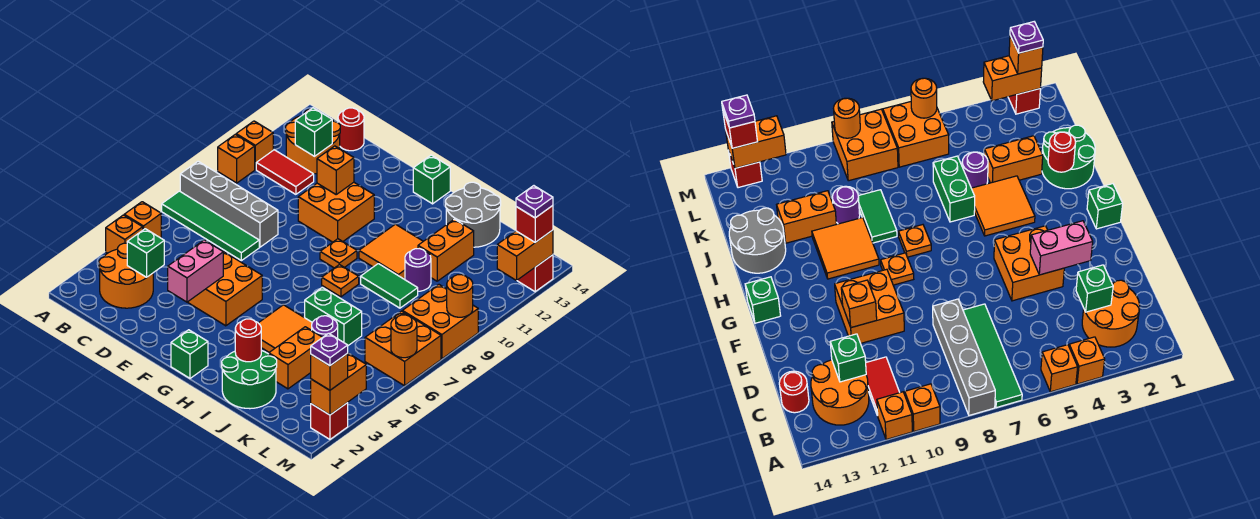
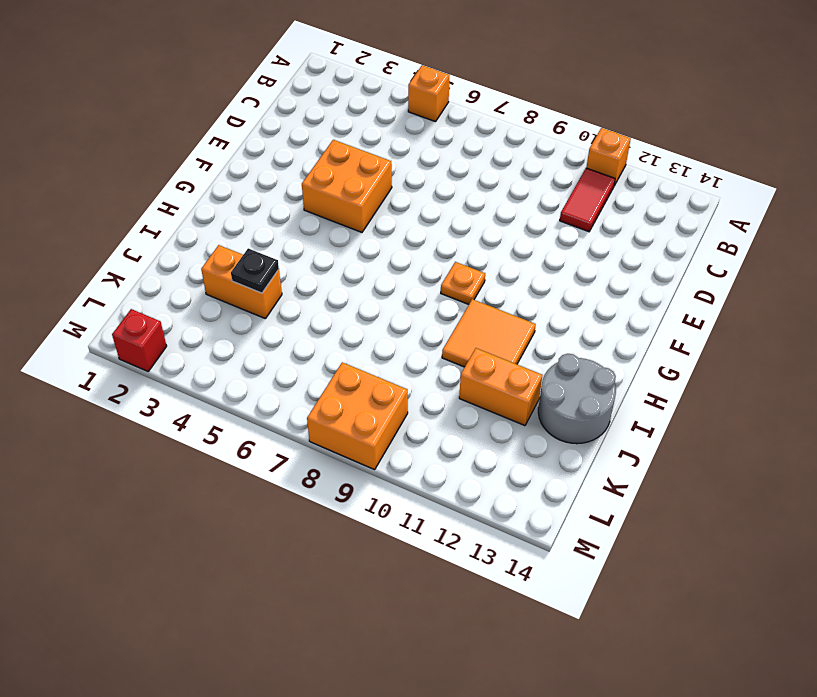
black 1x1 plate [231,248,279,293] -> none
none -> orange 1x1 brick [106,215,143,253]
none -> green 1x4 tile [162,191,259,261]
none -> grey 1x4 brick [180,161,278,247]
none -> orange 1x1 brick [218,134,255,183]

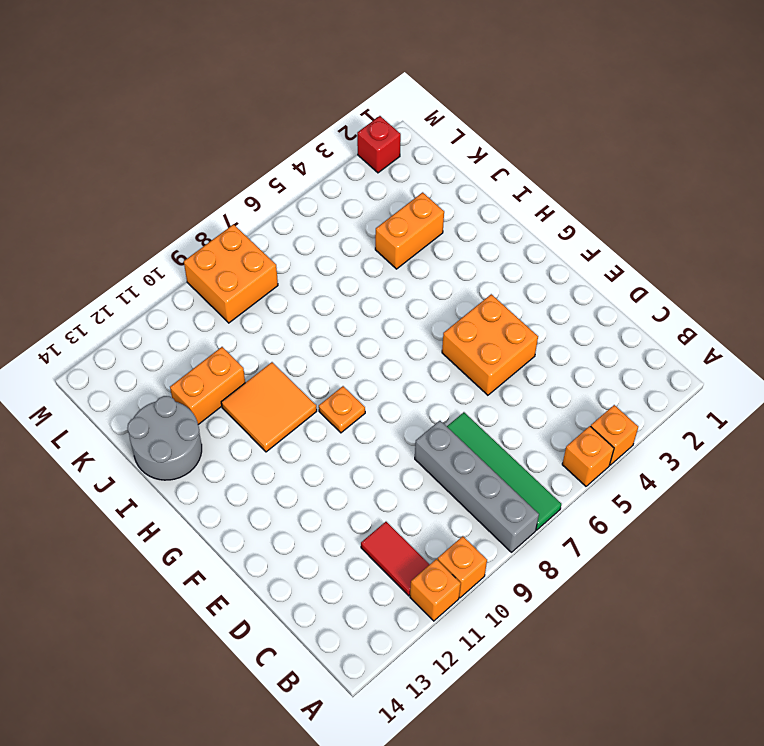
none -> orange 2x2 round brick [99,243,153,308]
none -> orange 2x2 round brick [286,109,340,174]
none -> red 1x1 round brick [338,108,364,151]
none -> orange 2x2 brick [298,182,374,242]

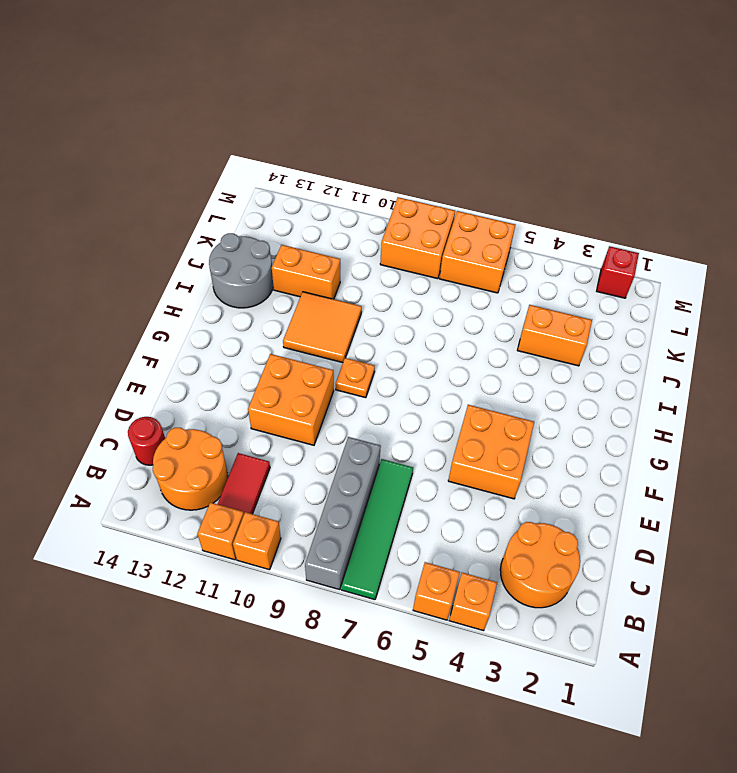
none -> green 1x1 brick [171,330,208,378]
none -> green 1x1 brick [413,155,450,204]
none -> orange 2x2 tile [259,305,312,352]
none -> orange 1x1 plate [322,265,359,297]

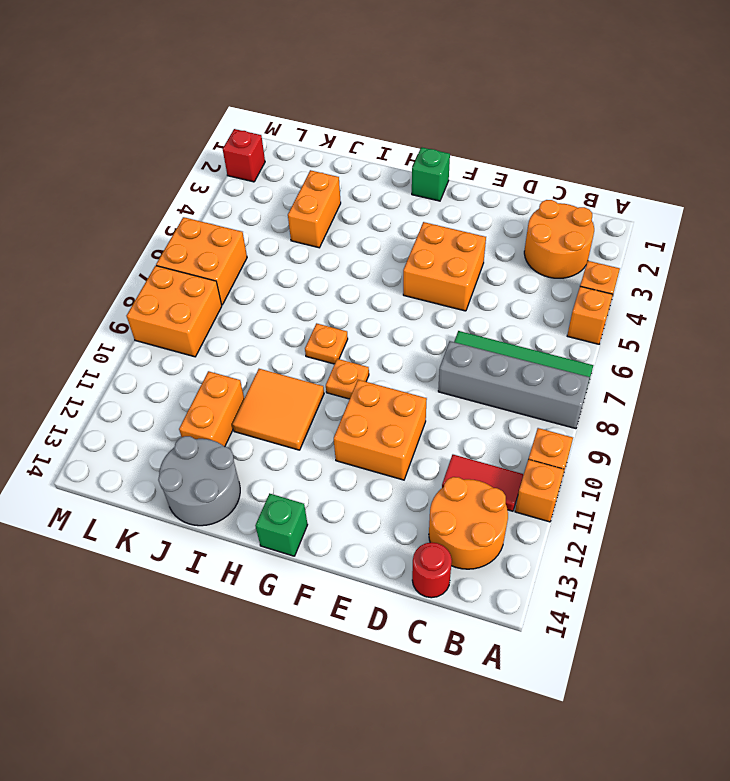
none -> orange 2x2 tile [259,305,312,352]
none -> green 2x2 round brick [222,350,277,409]
none -> green 1x2 brick [305,287,362,345]
none -> green 1x2 tile [361,264,418,308]

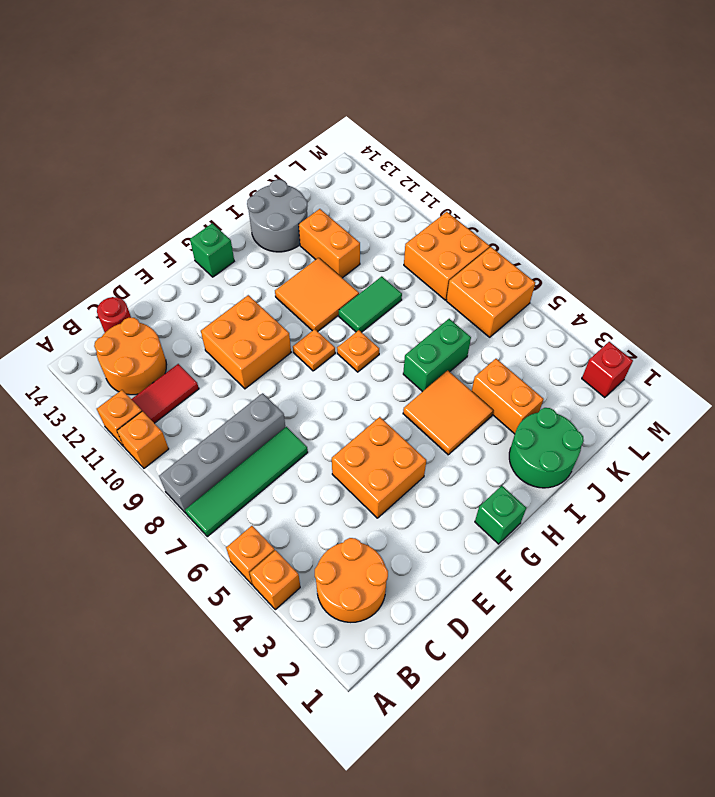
none -> purple 1x1 round brick [312,316,338,339]
none -> purple 1x1 round brick [405,249,431,291]
none -> red 1x1 brick [517,255,553,292]
none -> green 1x1 brick [127,229,164,277]

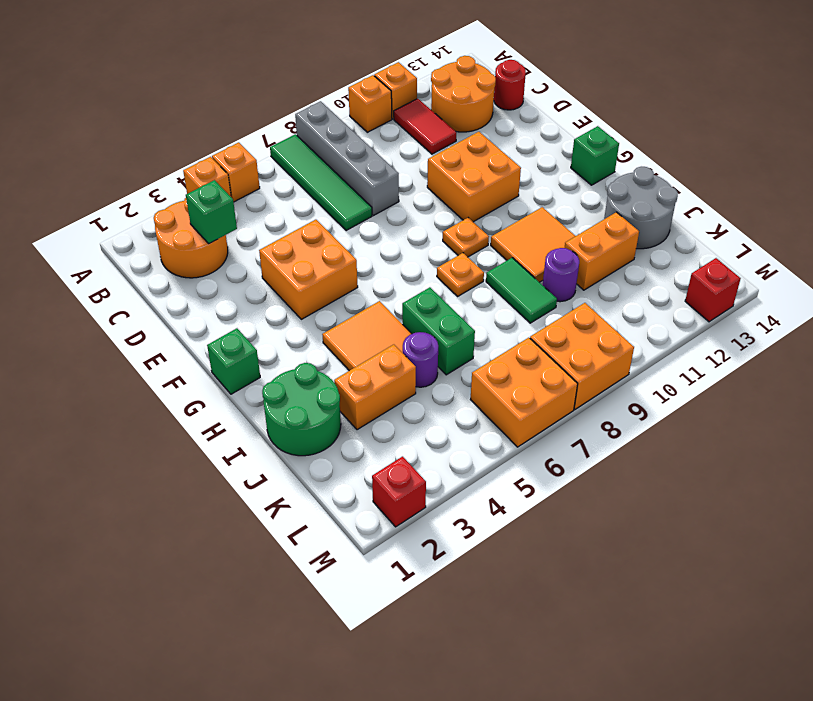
none -> green 1x1 brick [295,108,332,156]
none -> pink 1x2 brick [168,240,223,302]
none -> orange 1x1 brick [317,146,354,194]
none -> red 1x1 round brick [235,319,261,362]

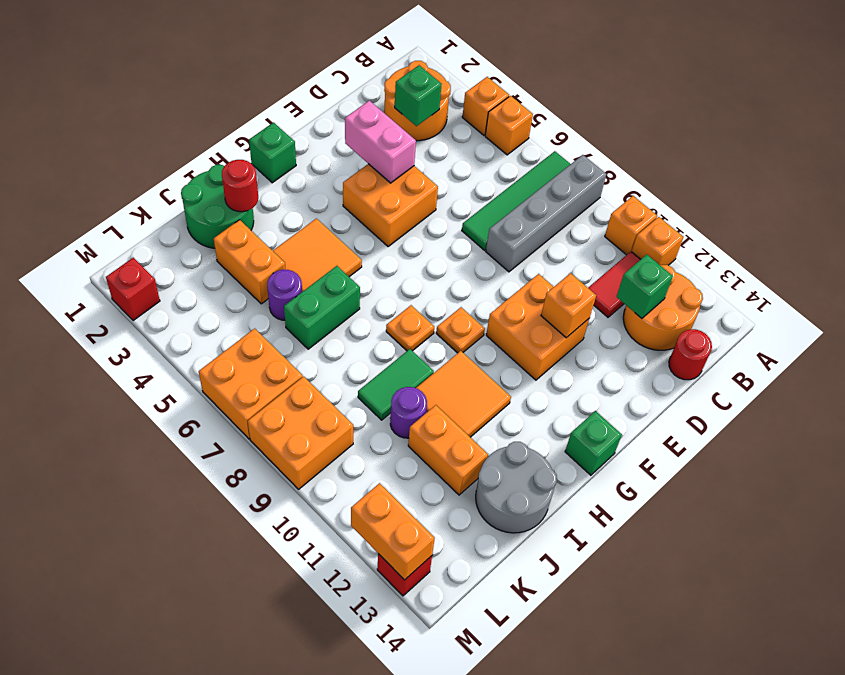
none -> orange 1x2 brick [311,353,366,415]
none -> orange 1x1 round brick [391,315,417,358]
none -> orange 1x1 round brick [447,275,473,317]
none -> orange 1x1 brick [311,353,348,390]

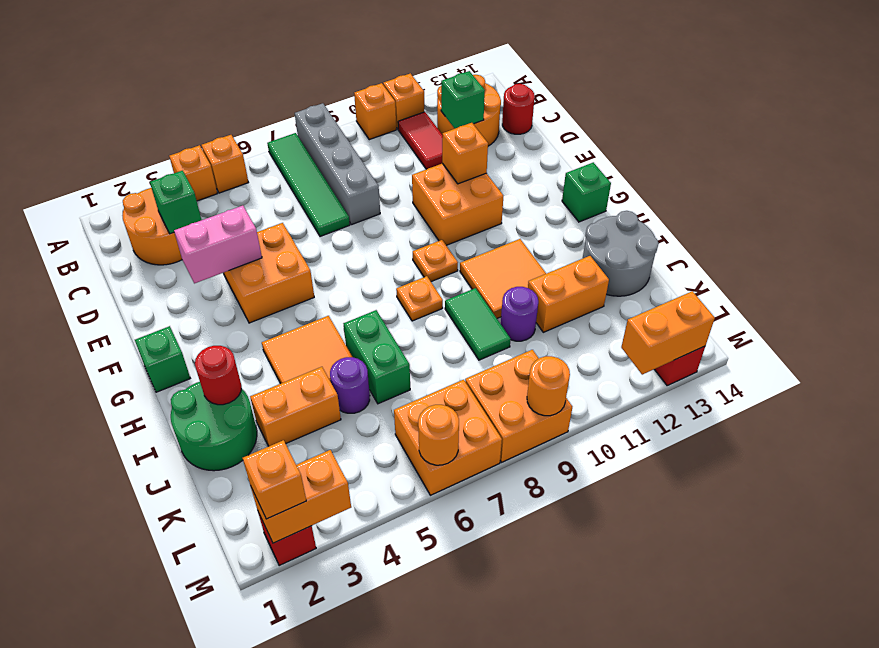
none -> red 1x1 brick [516,206,553,242]
none -> purple 1x1 plate [311,333,348,366]
none -> purple 1x1 plate [516,186,553,218]

